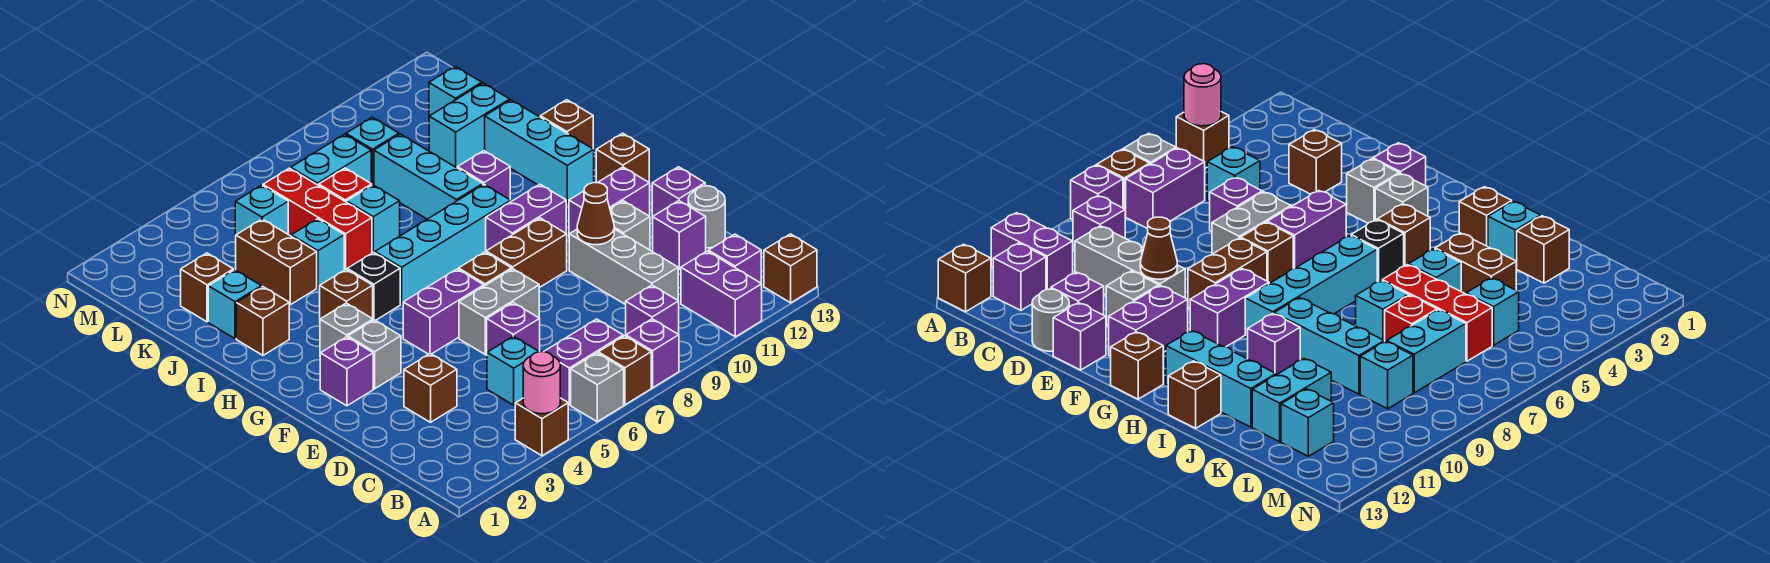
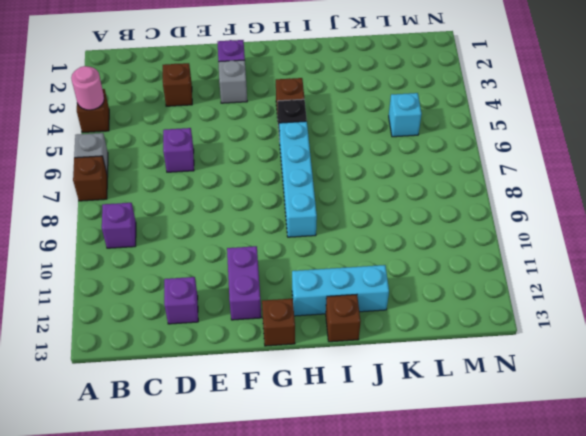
none -> purple 1x1 brick [626,319,679,388]
none -> purple 1x2 brick [681,251,762,337]
none -> brown 1x1 brick [764,234,817,303]
none -> purple 1x2 brick [544,319,623,405]

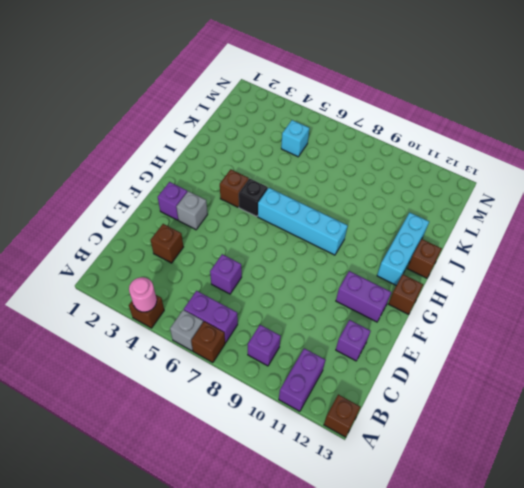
none -> purple 1x1 brick [626,319,679,388]
none -> purple 1x1 brick [709,234,761,283]
none -> cyan 1x1 brick [487,336,539,405]
none -> grey 1x3 brick [569,229,678,305]

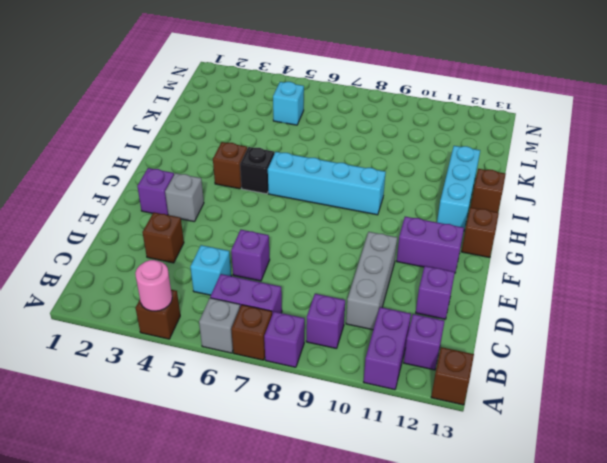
none -> grey 1x1 round brick [688,186,725,248]
none -> grey 1x2 brick [459,269,539,355]
none -> grey 1x1 brick [610,201,650,250]
none -> purple 1x1 brick [652,167,705,220]

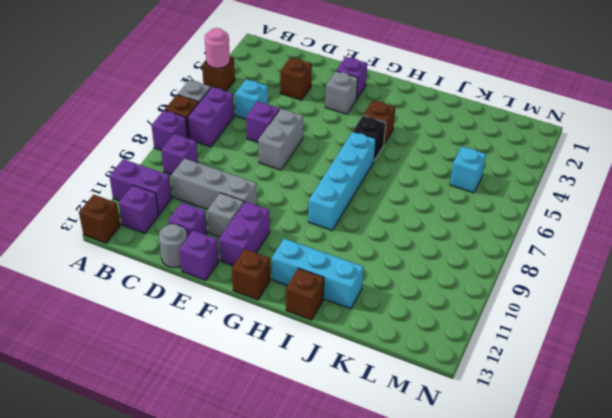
none -> purple 1x2 brick [403,269,484,354]
none -> brown 1x1 brick [459,252,511,286]
none -> brown 1x2 brick [486,218,567,288]
none -> grey 1x1 brick [320,303,373,353]

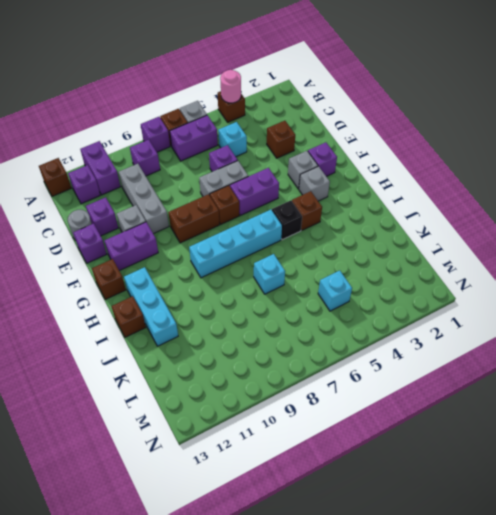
none -> purple 1x2 brick [486,184,566,251]
none -> brown 1x1 brick [236,287,289,355]
none -> cyan 1x3 brick [374,134,483,219]
none -> purple 1x1 brick [457,151,510,200]

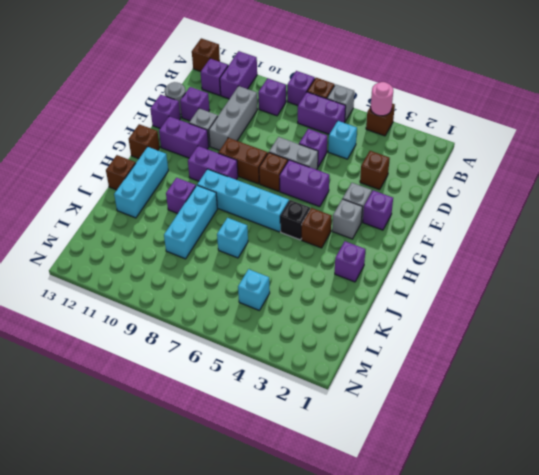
purple 1x1 brick [335,241,365,282] -> brown 1x1 brick [236,287,289,355]
none -> cyan 1x1 brick [208,270,261,339]
none -> brown 1x2 brick [236,219,317,305]
none -> cyan 1x1 brick [291,219,344,288]
none -> red 1x3 brick [263,168,372,270]

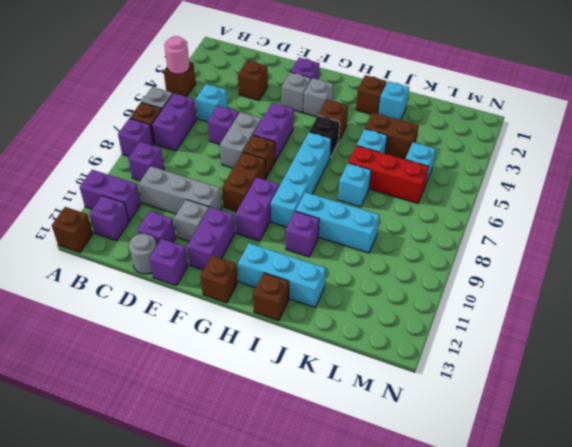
none -> brown 1x1 brick [181,253,233,322]
none -> red 1x1 brick [319,168,372,202]
none -> cyan 1x2 brick [429,83,510,168]
none -> cyan 1x2 brick [291,134,371,185]

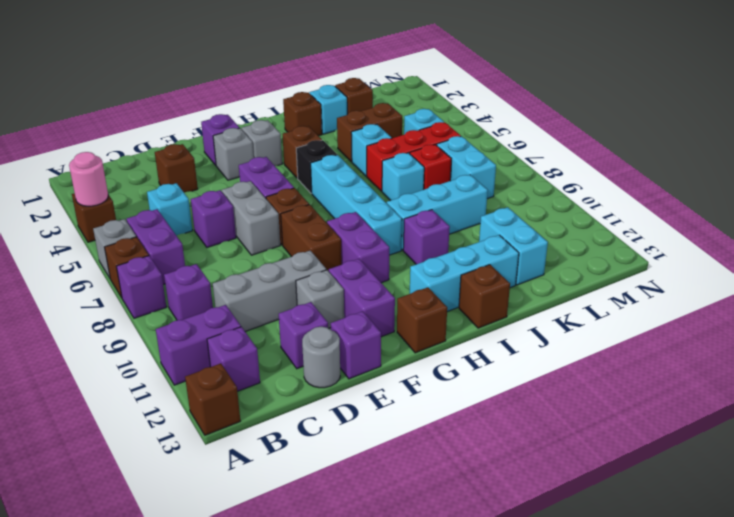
none -> cyan 1x1 brick [346,117,399,185]
none -> cyan 1x1 brick [429,66,482,116]
none -> brown 1x1 cone [577,183,614,245]

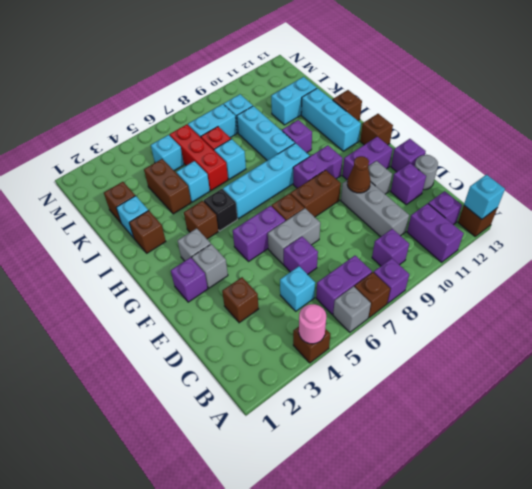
cyan 1x1 brick [464,175,505,219] -> cyan 1x1 brick moved to [429,66,482,116]

